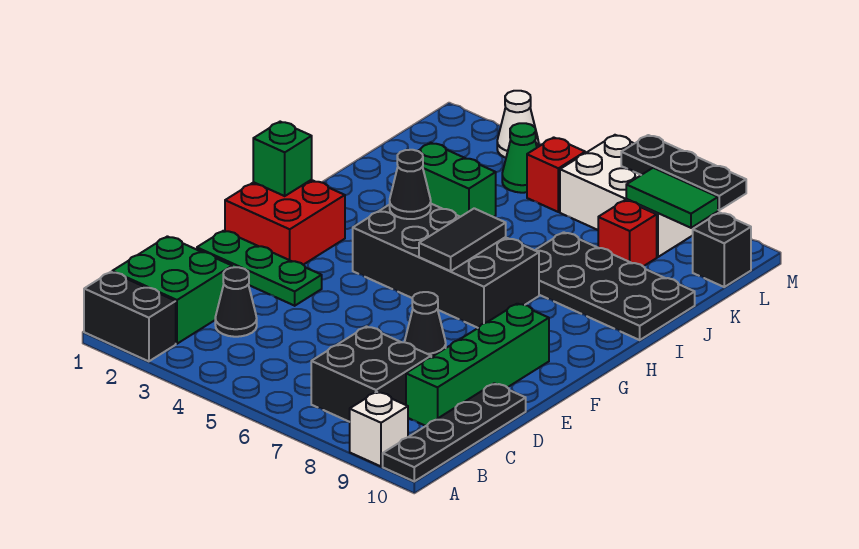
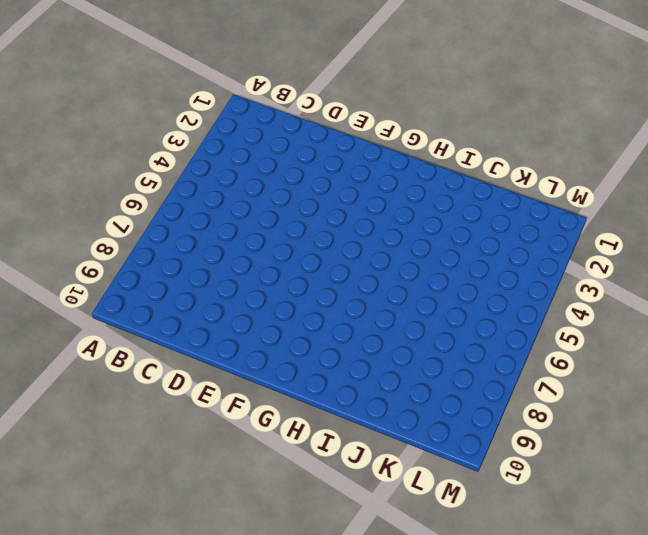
none -> black 1x2 brick [84,272,176,361]
none -> white 1x1 brick [350,392,408,466]
none -> black 1x4 plate [383,383,526,481]

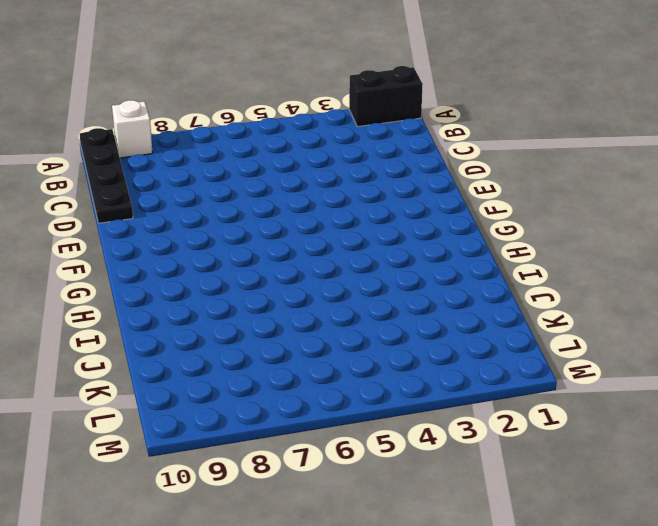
none -> green 2x2 brick [112,236,232,344]
none -> black 2x2 brick [311,327,431,422]
none -> black 1x1 cone [215,267,257,337]

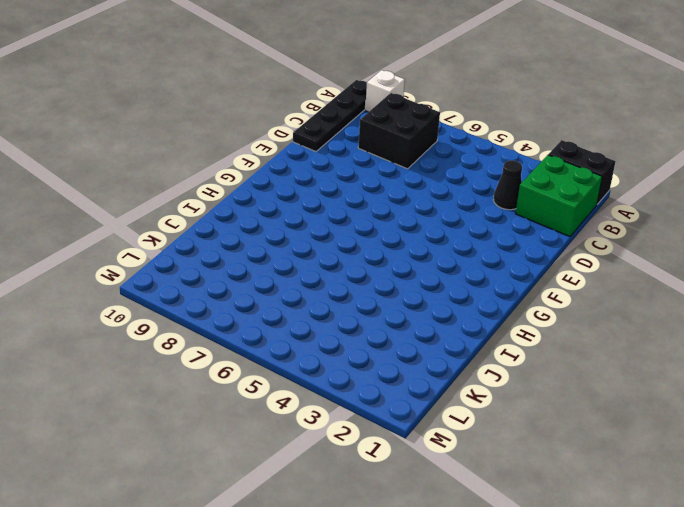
none -> green 1x4 brick [406,304,549,426]
none -> green 1x3 plate [197,231,322,306]
none -> black 1x1 cone [405,292,446,357]

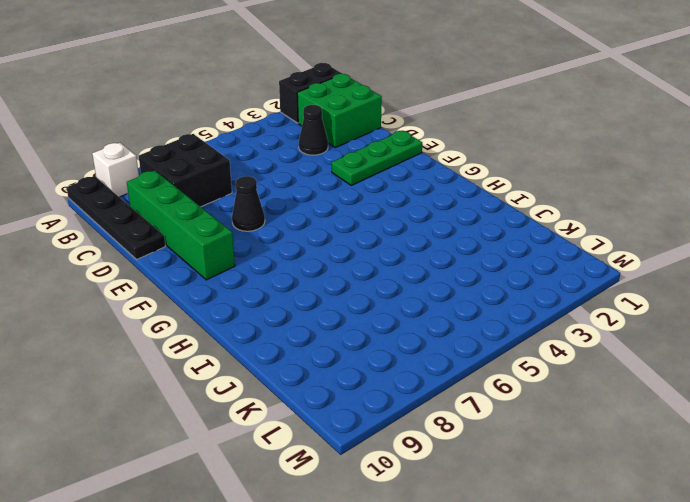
none -> red 2x2 brick [225,180,345,265]
none -> black 2x4 brick [353,204,539,328]
none -> black 2x4 plate [535,232,695,340]

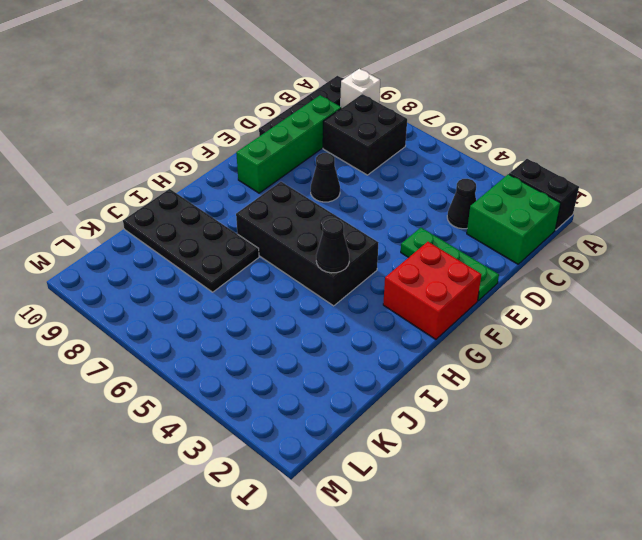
none -> green 1x2 brick [418,143,496,217]
none -> red 1x1 brick [598,200,657,266]
none -> green 1x1 cone [502,123,537,193]

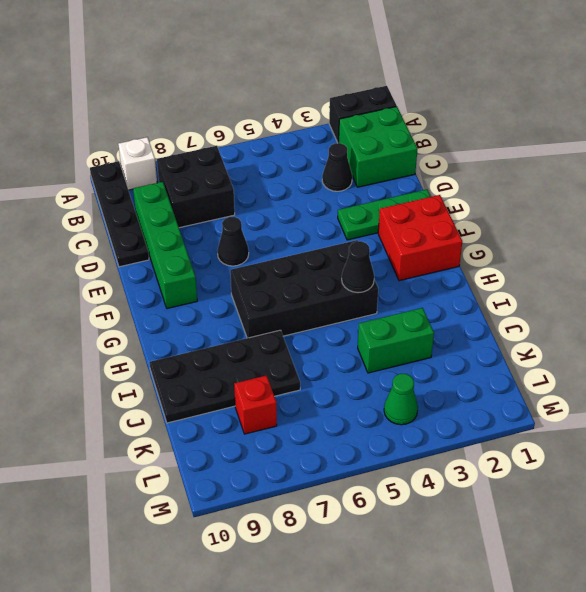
none -> red 1x1 brick [527,137,585,212]
none -> white 2x3 brick [560,135,712,257]
none -> black 1x1 brick [693,213,751,287]

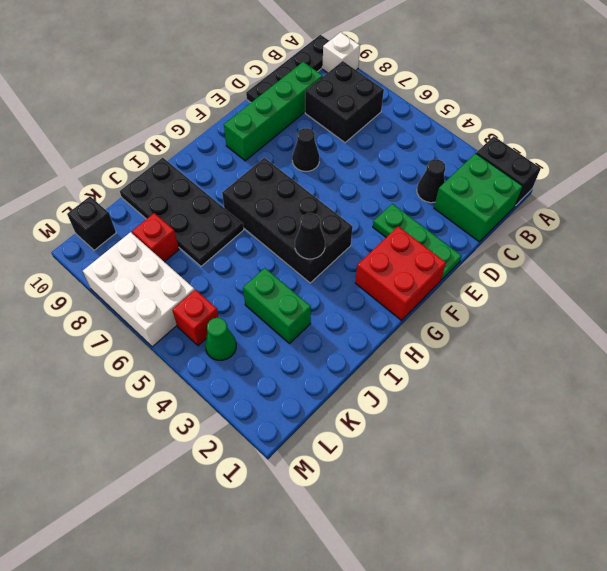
none -> white 1x1 cone [497,91,539,158]
none -> green 1x1 brick [253,122,312,196]
none -> black 1x2 tile [419,208,506,271]

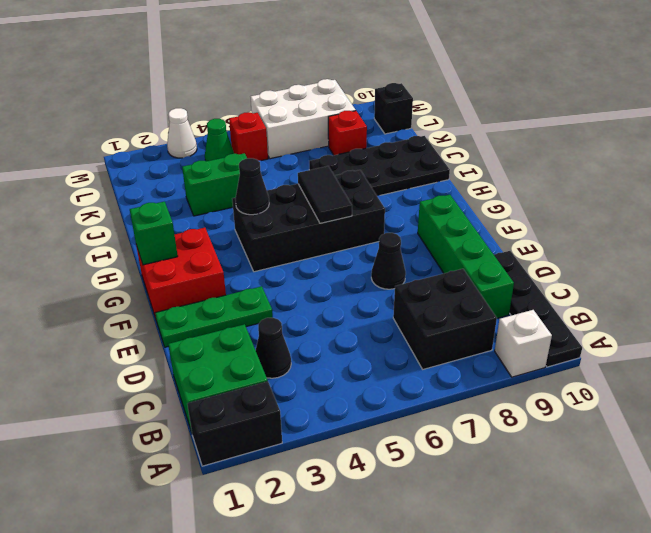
none -> green 1x2 tile [626,168,718,228]
none -> black 1x3 plate [621,135,746,210]

